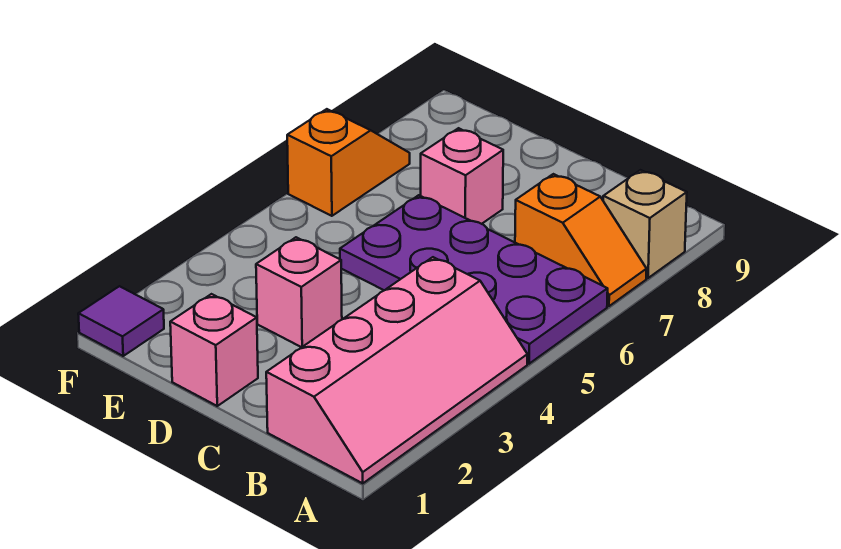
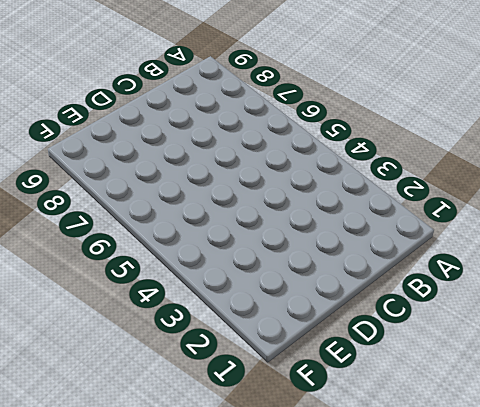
none -> pink 2x4 slope [266,257,527,483]
none -> purple 2x4 plate [340,195,608,364]

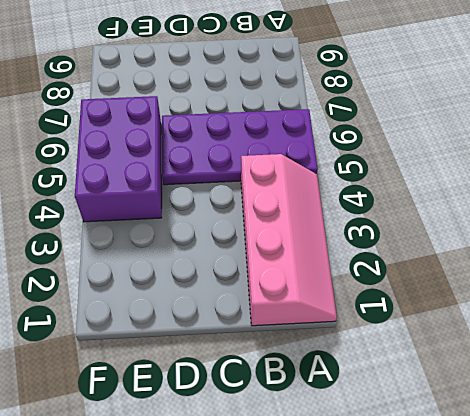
purple 2x3 brick [75,96,162,222] -> orange 1x2 slope [287,109,410,216]
none -> orange 1x2 slope [515,174,647,306]
none -> tan 1x1 brick [603,170,687,278]

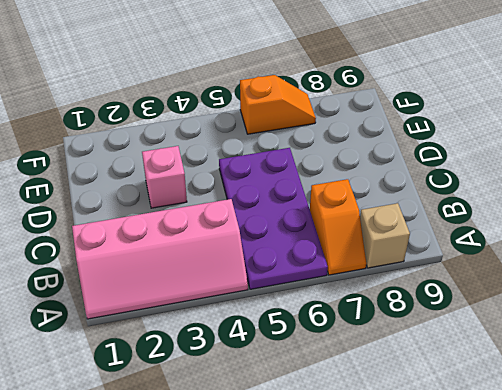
none -> pink 1x1 brick [170,294,258,406]
none -> pink 1x1 brick [421,128,503,224]

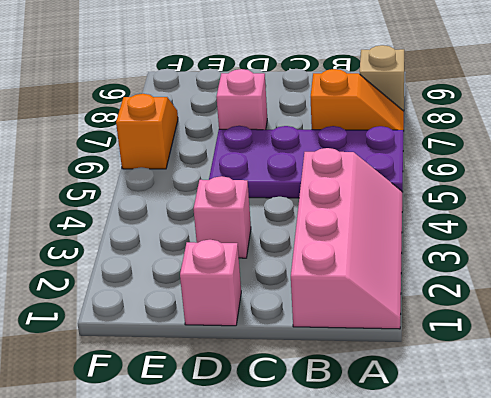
none -> purple 1x1 tile [78,286,164,356]

